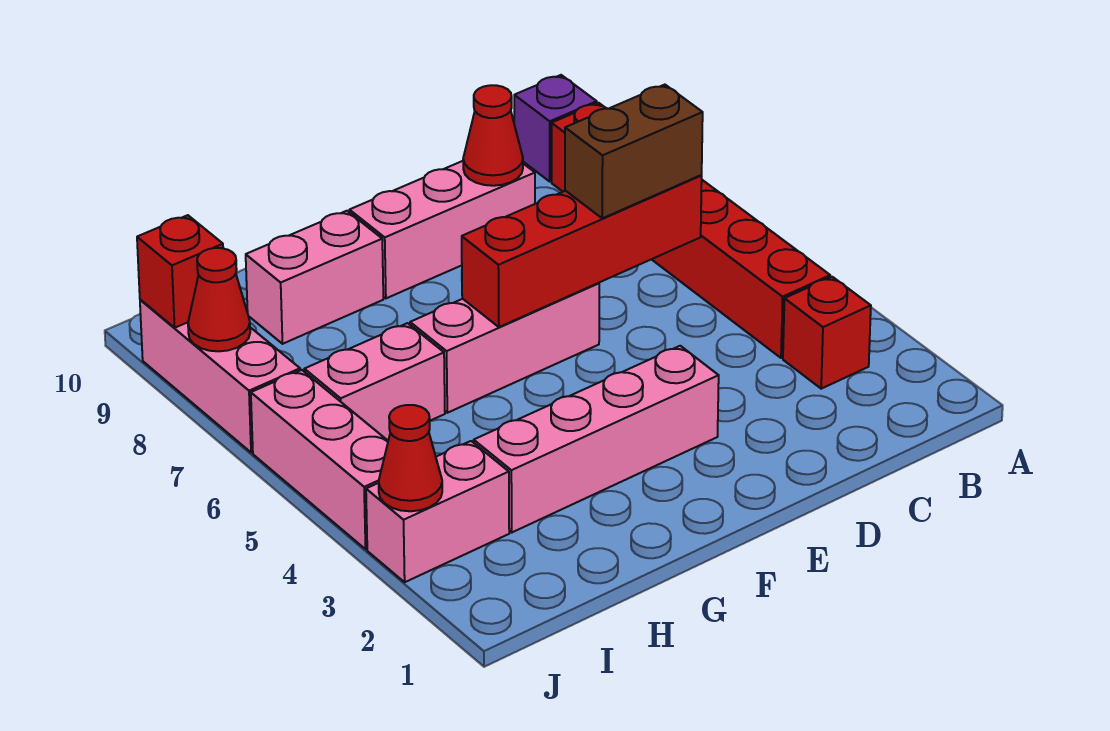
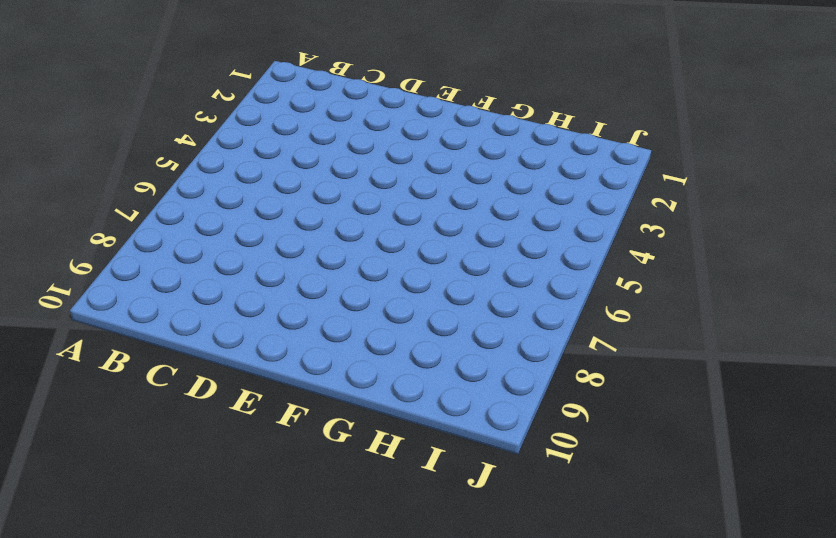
none -> red 1x1 brick [783,277,871,389]
none -> red 1x6 brick [552,103,830,358]
none -> purple 1x1 brick [514,75,597,181]

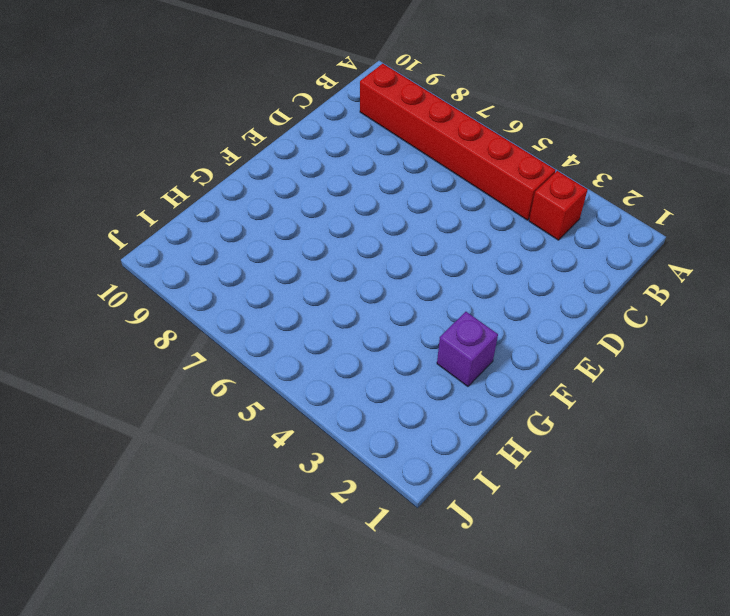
purple 1x1 brick [437,312,498,386] -> purple 1x1 brick moved to [514,75,597,181]
none -> pink 1x3 brick [349,161,535,298]
none -> pink 1x4 brick [474,346,719,532]
none -> pink 1x3 brick [410,283,599,413]

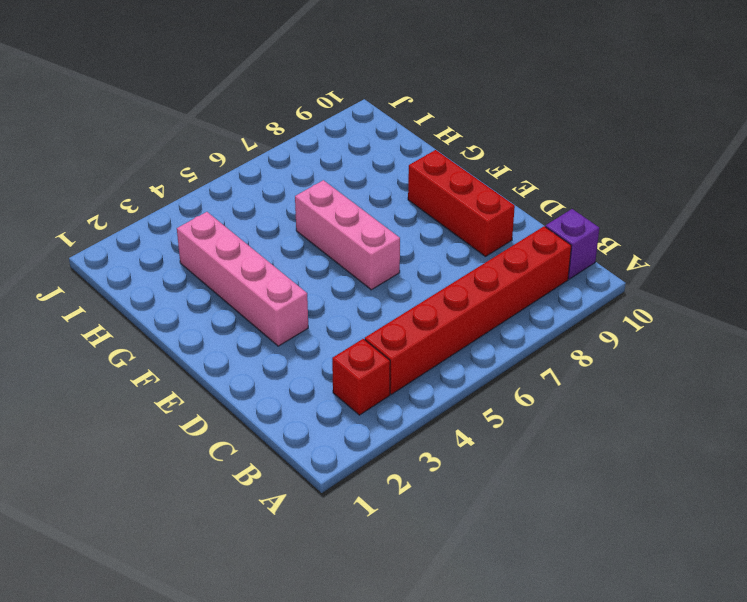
red 1x3 brick [408,150,515,256] -> pink 1x3 brick [349,161,535,298]
none -> pink 1x2 brick [246,211,383,344]
none -> pink 1x2 brick [304,323,445,440]
none -> pink 1x2 brick [366,441,509,582]

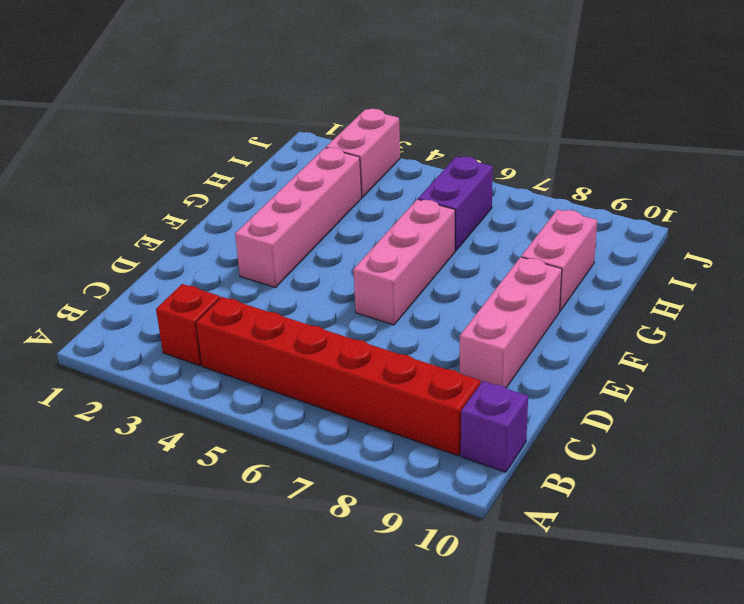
purple 1x2 brick [418,157,493,251] -> pink 1x2 brick [304,323,445,440]
none -> pink 1x3 brick [251,370,388,549]
none -> pink 1x3 brick [140,300,300,453]
none -> red 1x4 brick [462,175,702,327]

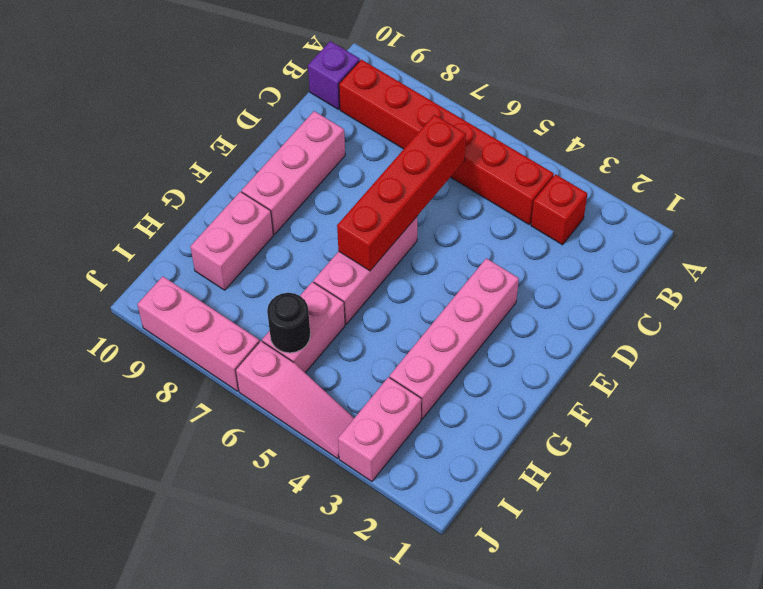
black 1x1 round brick [267,293,310,353] -> none
pink 1x3 slope [236,341,354,458] -> pink 1x3 brick [251,370,388,549]
none -> red 1x1 cone [463,85,523,186]
none -> red 1x1 cone [378,405,442,511]
none -> red 1x1 cone [188,248,250,351]

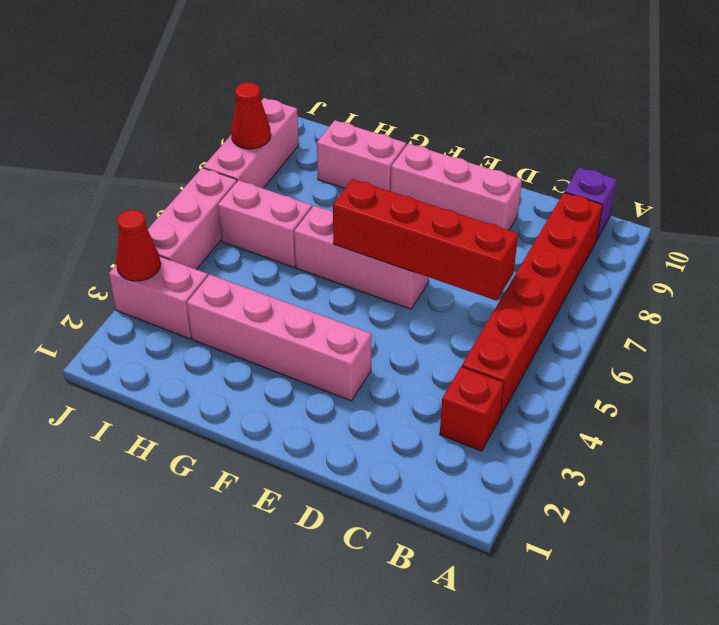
none -> red 1x1 cone [463,85,523,186]
none -> red 1x1 brick [137,215,223,328]
none -> brown 1x2 brick [565,85,703,218]

